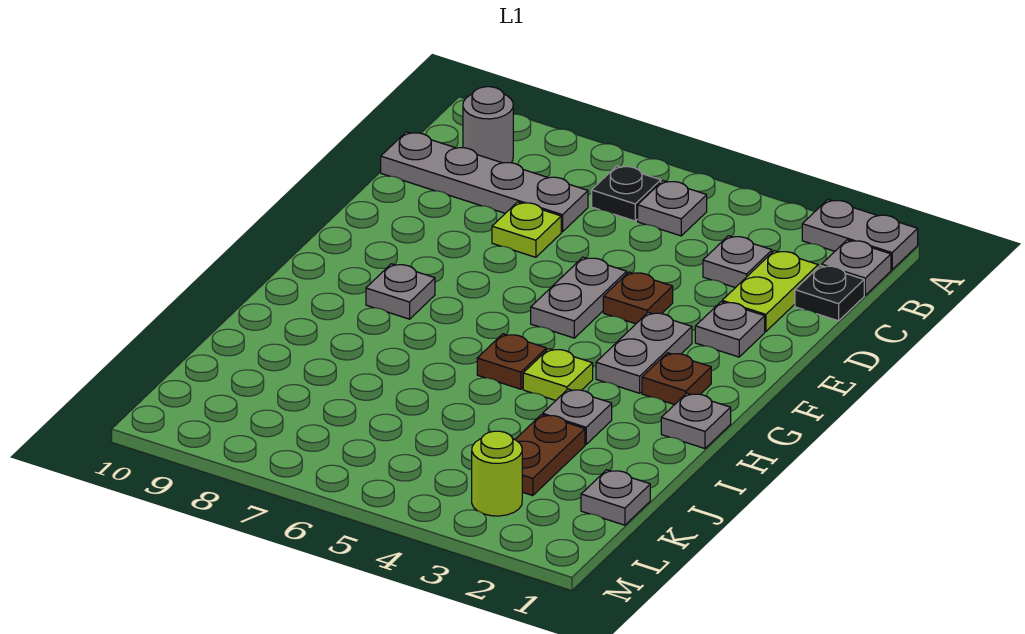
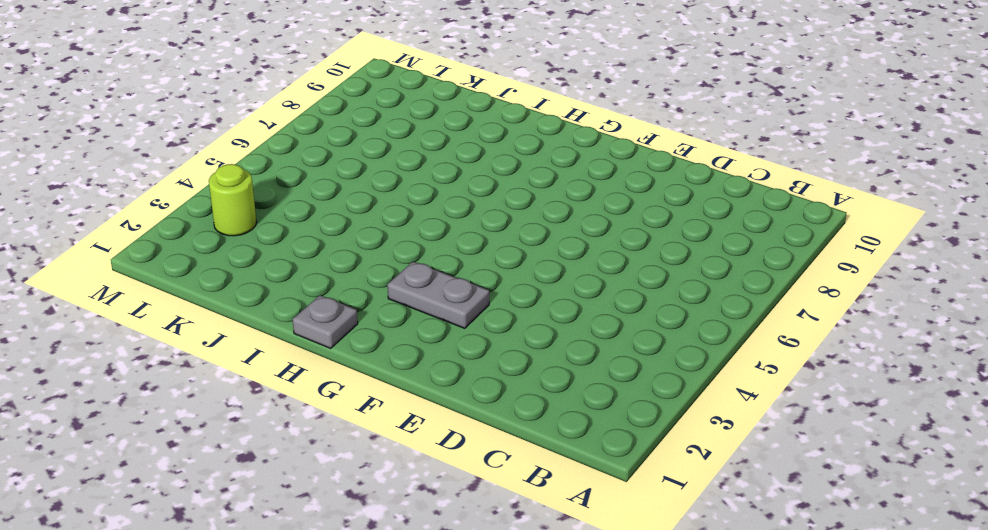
none -> grey 1x2 plate [802,200,918,270]
none -> grey 1x1 plate [822,240,891,295]
none -> grey 1x1 plate [638,181,707,236]

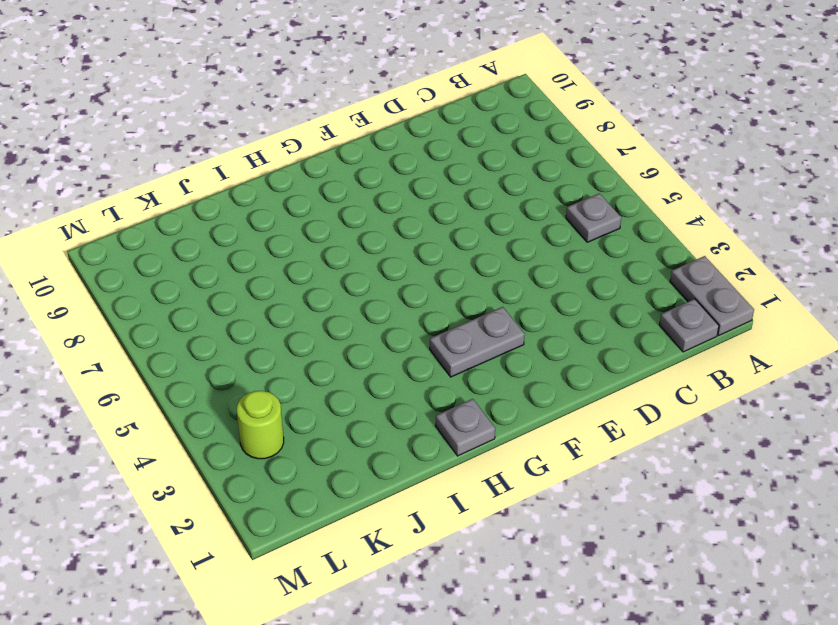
none -> black 1x1 plate [592,166,661,221]
none -> grey 1x1 round brick [463,87,513,163]
none -> black 1x1 plate [795,265,864,321]

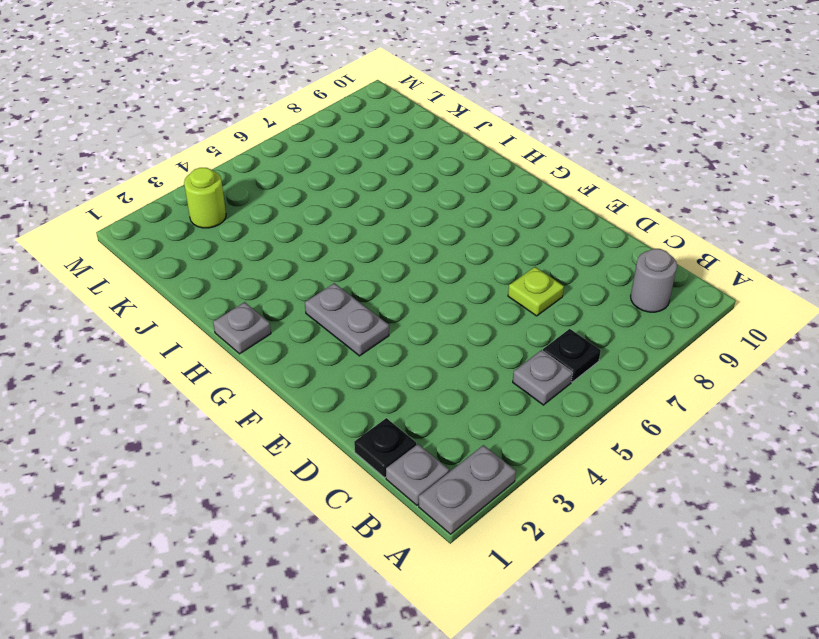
none -> lime 1x2 plate [722,251,818,332]
none -> grey 1x1 plate [703,236,772,288]
none -> grey 1x4 plate [381,132,588,232]

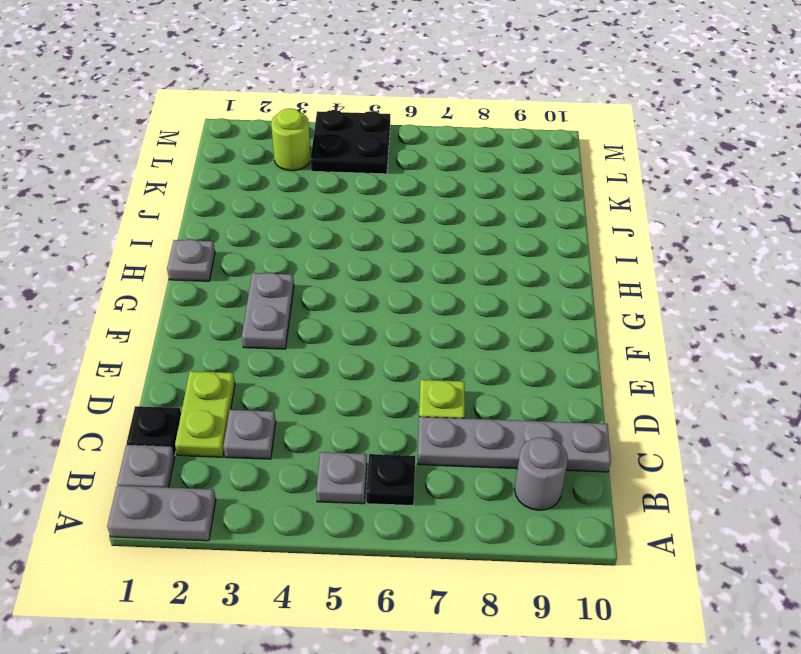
black 2x2 plate [310,110,390,174] -> none
none -> grey 1x1 plate [695,302,765,357]
none -> brown 1x1 plate [603,272,673,324]
none -> grey 1x2 plate [531,257,627,338]

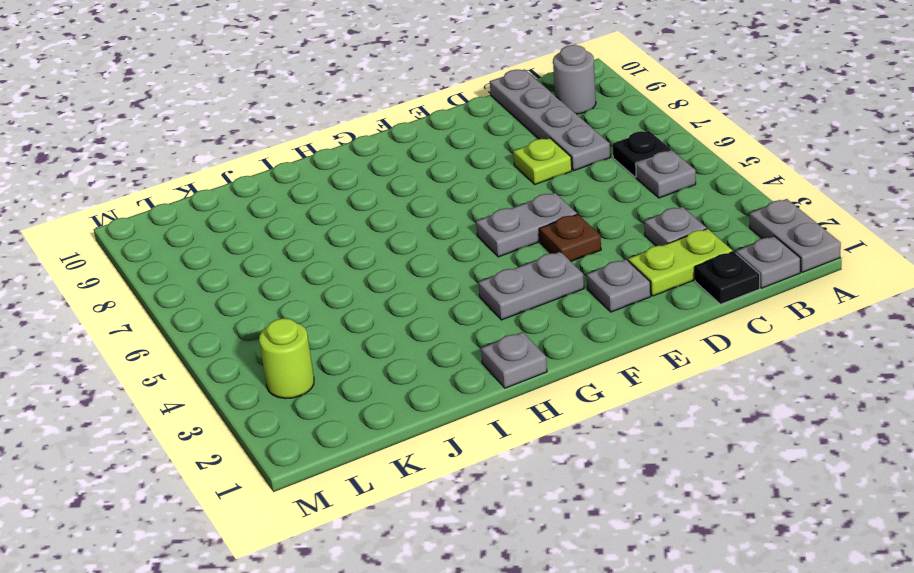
none -> brown 1x1 plate [642,353,711,405]
none -> grey 1x1 plate [366,264,435,319]
none -> lime 1x1 plate [523,349,593,400]

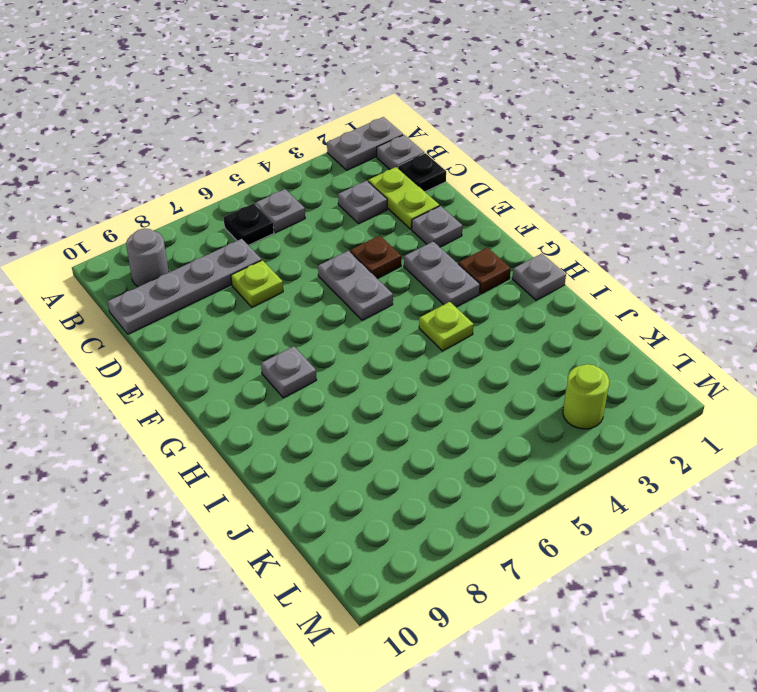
none -> brown 1x1 plate [477,334,546,389]
none -> grey 1x1 plate [543,389,612,444]
none -> brown 1x2 plate [515,415,585,496]

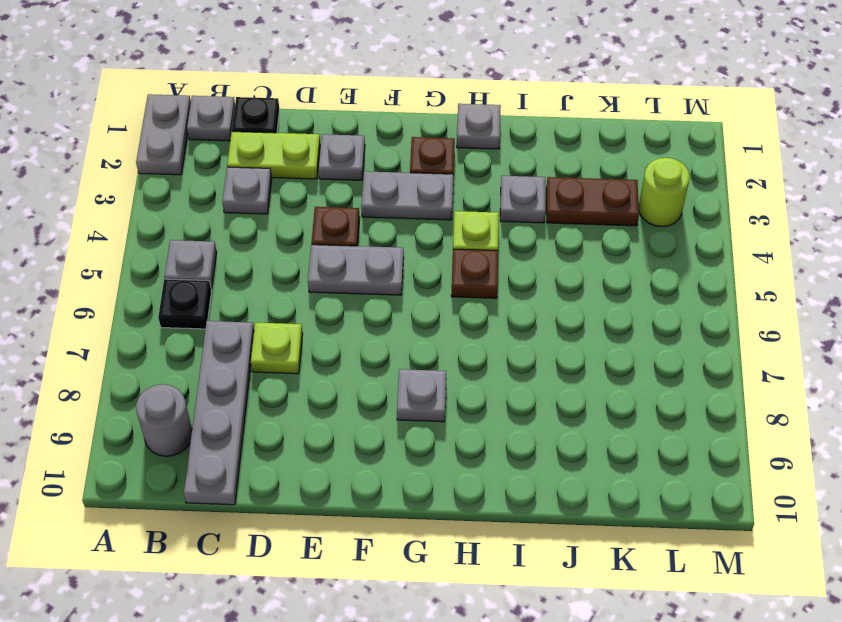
none -> grey 1x1 plate [581,470,650,525]

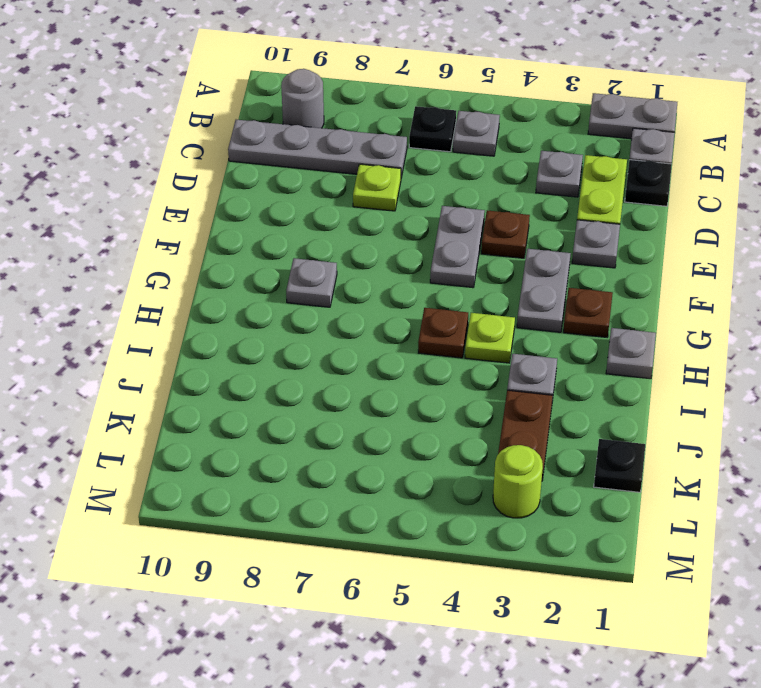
black 1x1 plate [594,439,645,492] -> grey 1x1 plate [581,470,650,525]

